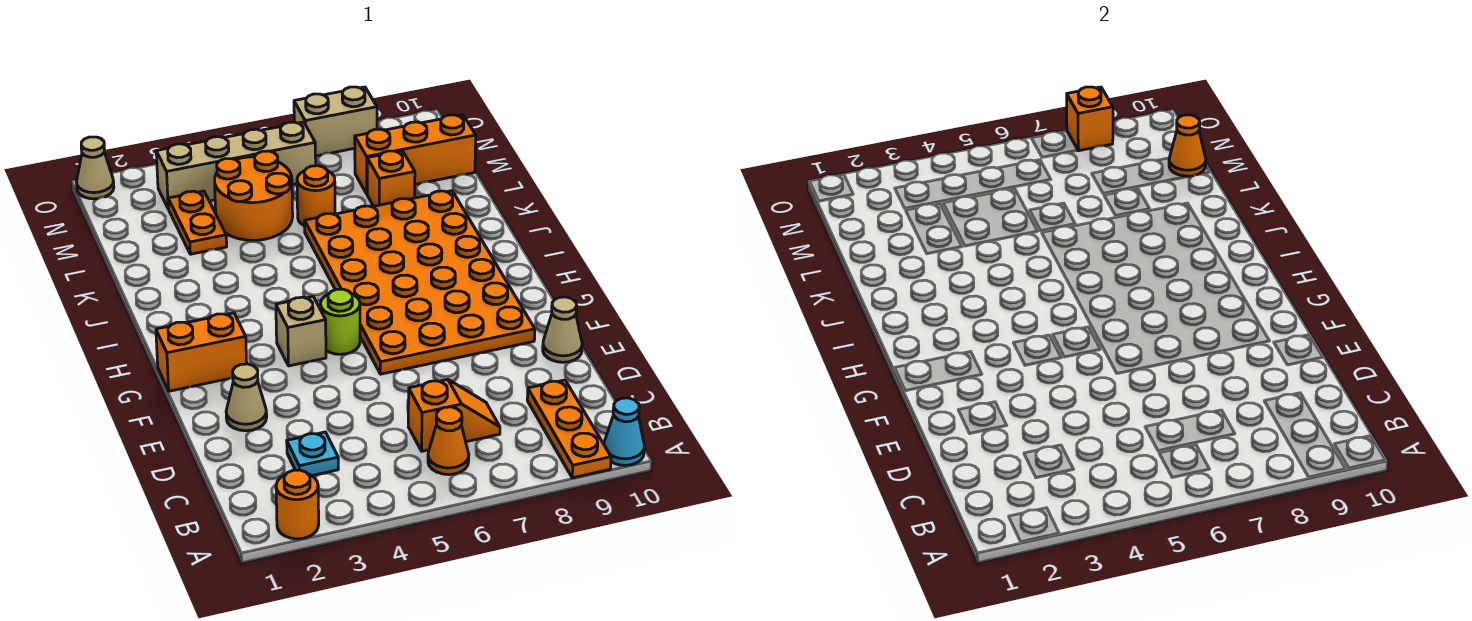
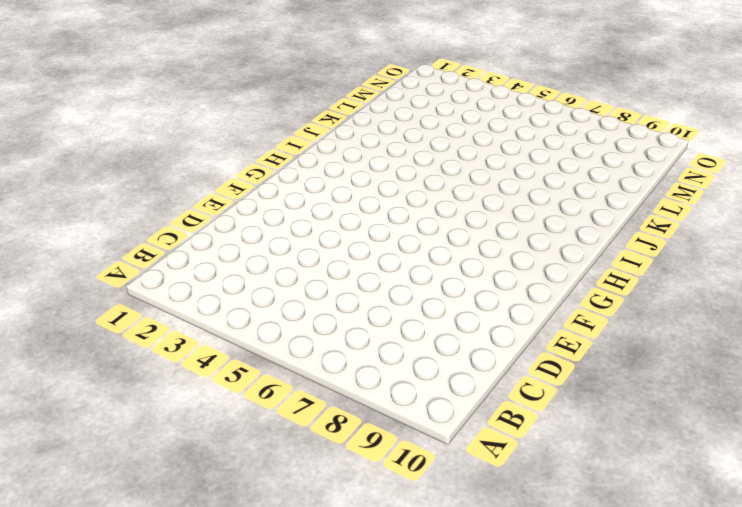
none -> orange 1x1 round brick [276,470,319,539]
none -> orange 1x3 plate [527,380,611,478]
none -> cyan 1x1 cone [604,398,645,465]

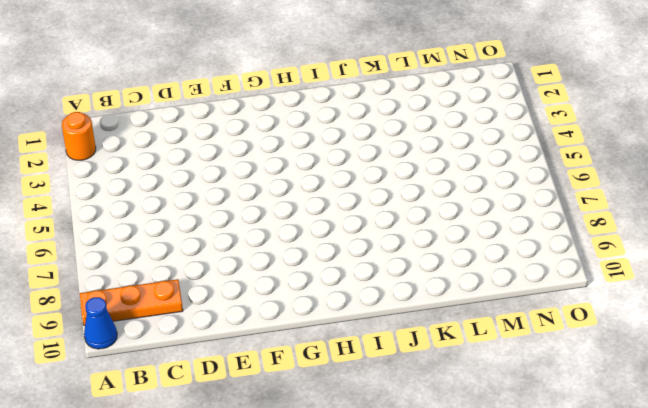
blue 1x1 cone [84,297,117,349] -> cyan 1x1 cone [604,398,645,465]
none -> orange 1x1 cone [428,407,469,475]
none -> cyan 1x1 plate [287,432,338,476]
none -> orange 1x2 slope [408,379,500,451]

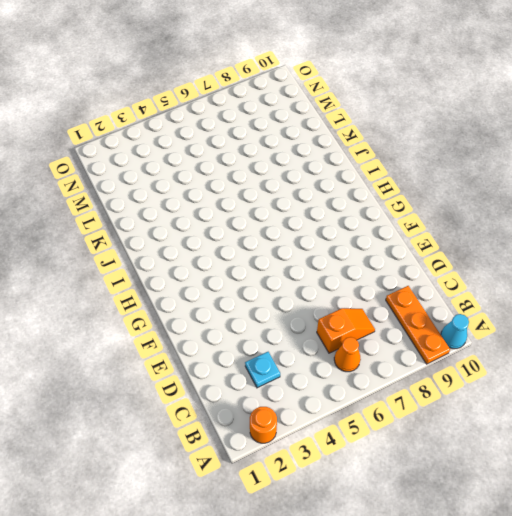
none -> tan 1x1 cone [226,364,267,431]
none -> tan 1x1 cone [543,297,582,362]
none -> orange 4x6 plate [305,191,535,374]

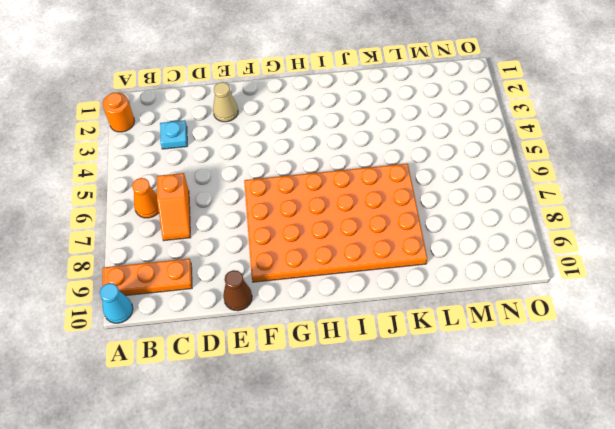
brown 1x1 cone [223,270,252,311] -> tan 1x1 cone [543,297,582,362]
none -> orange 1x2 brick [156,313,247,391]
none -> tan 1x1 brick [276,297,326,366]
none -> lime 1x1 round brick [320,289,360,354]

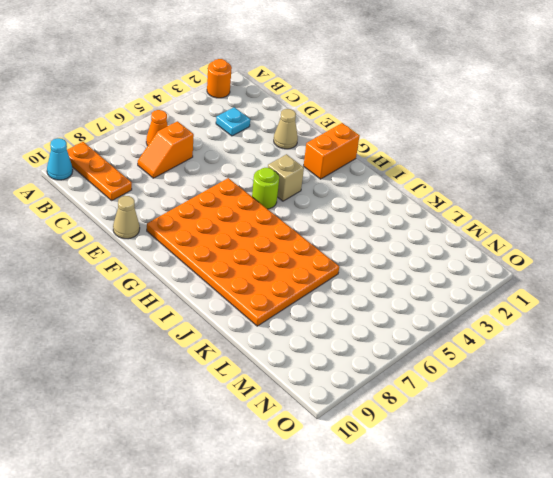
none -> orange 1x2 plate [168,191,227,254]
none -> orange 2x2 round brick [215,151,293,240]
none -> orange 1x1 round brick [297,166,335,226]

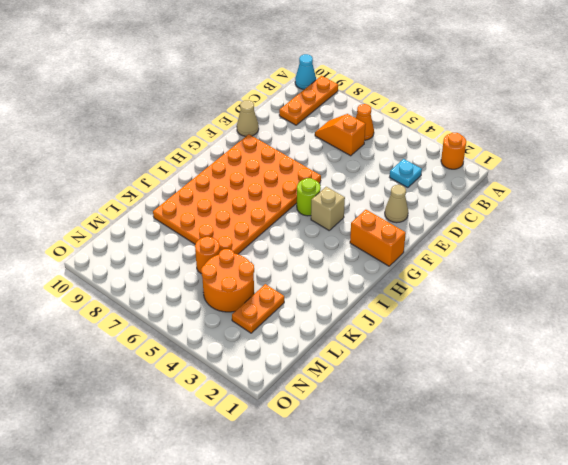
none -> orange 1x1 brick [367,151,415,206]
none -> orange 1x3 brick [355,115,476,194]
none -> tan 1x4 brick [156,122,316,209]

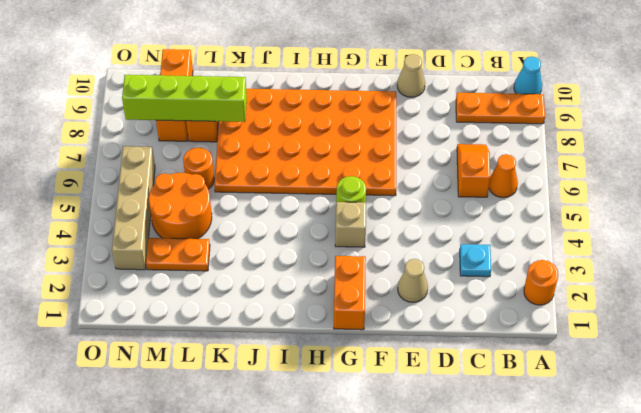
lime 1x4 brick [122,75,247,122] -> none
none -> tan 1x1 cone [76,137,114,199]
none -> tan 1x2 brick [294,87,377,156]
none -> orange 1x1 cone [1169,115,1206,176]

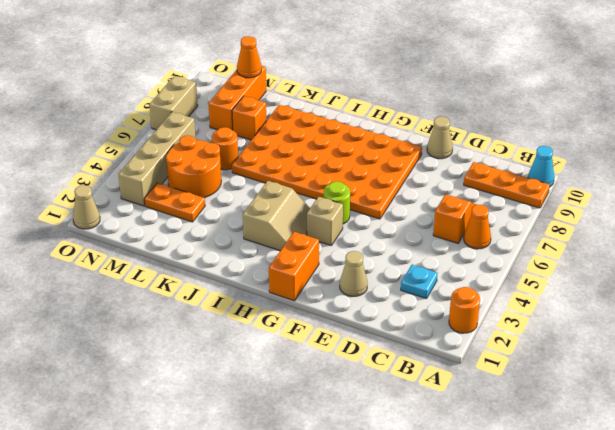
tan 2x2 slope [243,181,310,251] -> none
none -> orange 1x1 brick [1067,87,1113,151]

